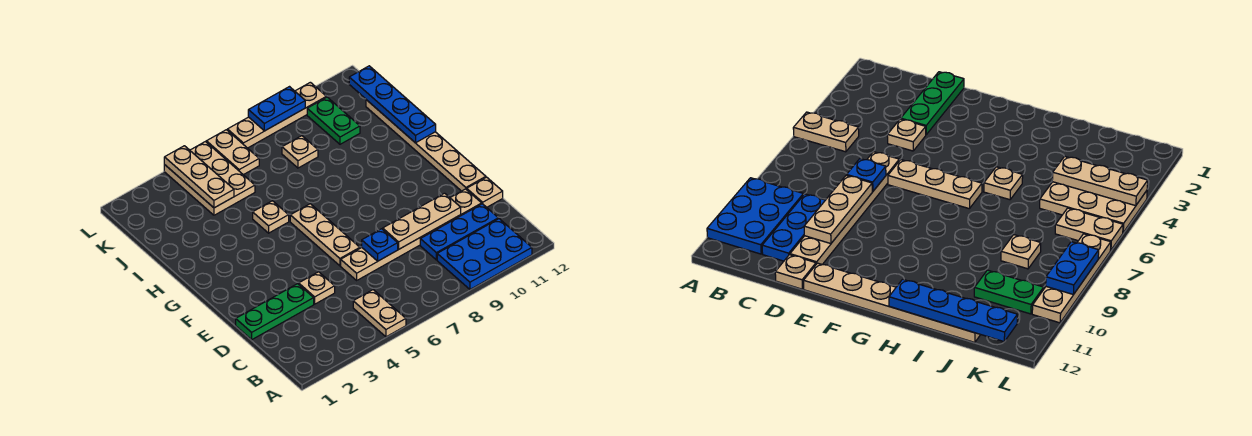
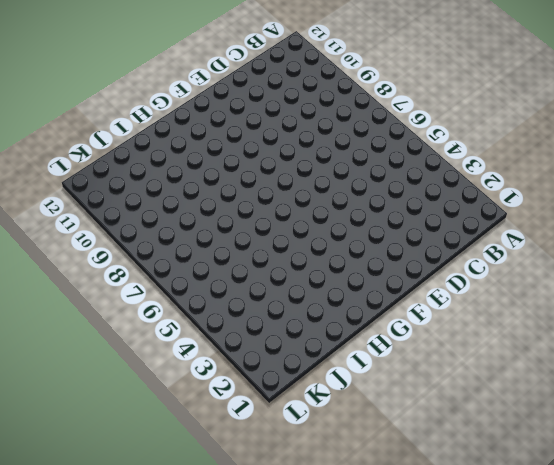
none -> tan 1x2 plate [353,290,406,337]
none -> blue 2x3 plate [437,219,532,289]
none -> blue 1x3 plate [420,204,498,260]

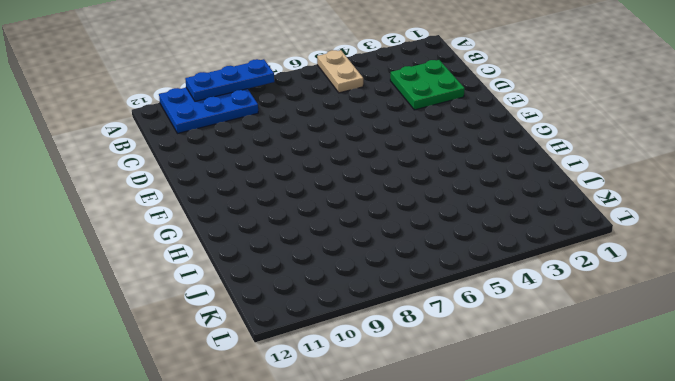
blue 1x3 plate [185,59,274,101] -> blue 1x3 plate moved to [420,204,498,260]
green 2x2 plate [390,60,465,110] -> green 1x3 plate [236,284,314,340]
none -> tan 1x1 plate [299,272,335,304]
none -> tan 1x6 plate [341,189,482,280]
none -> tan 1x1 plate [467,177,503,207]

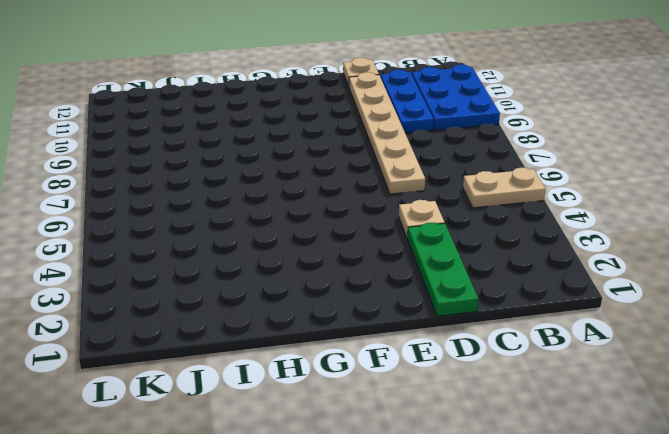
none -> tan 1x3 plate [290,204,360,266]
none -> tan 1x6 plate [366,100,486,191]
none -> tan 1x1 plate [253,201,289,233]

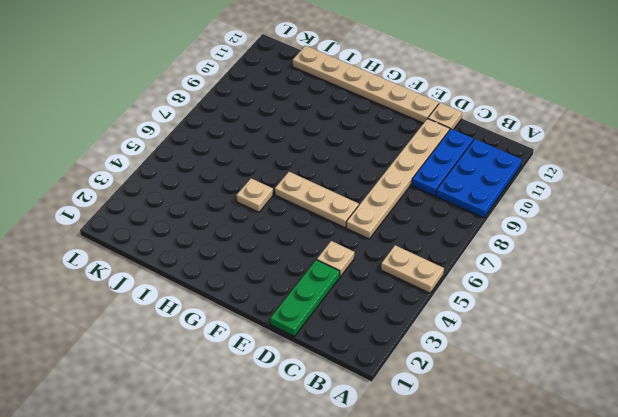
none -> tan 2x3 plate [164,142,255,215]
none -> tan 1x1 plate [282,136,318,168]
none -> green 1x2 plate [307,97,360,144]

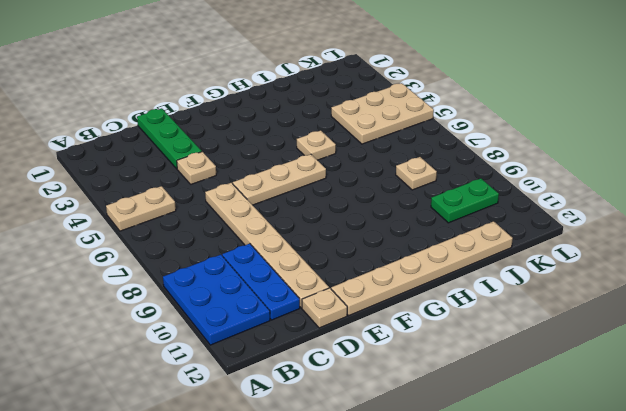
none -> tan 1x2 plate [206,130,259,175]
none -> tan 1x4 plate [227,82,326,148]
none -> blue 1x1 plate [362,229,398,261]

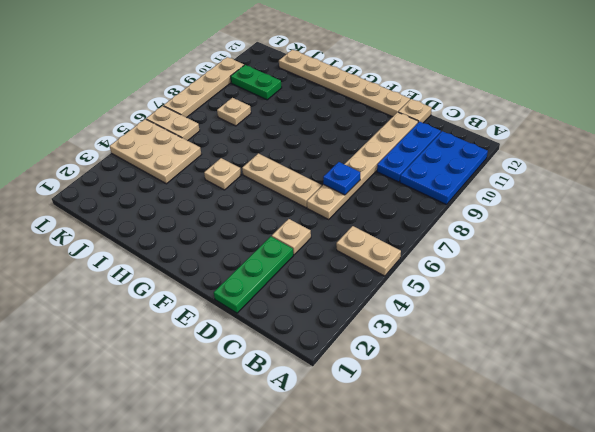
none -> tan 1x3 plate [383,193,461,249]
none -> blue 1x4 plate [349,66,436,143]
none -> tan 1x3 plate [164,146,234,208]

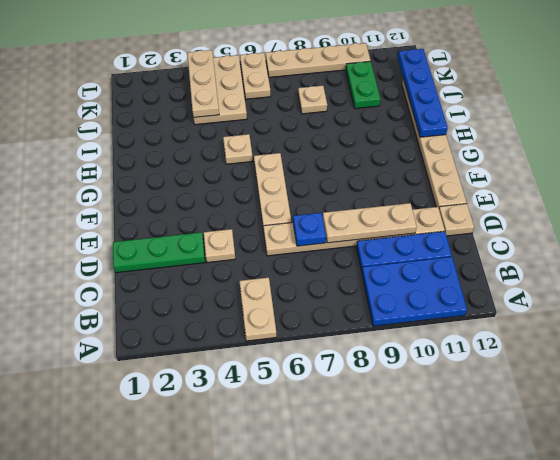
none -> blue 1x2 plate [248,87,305,131]

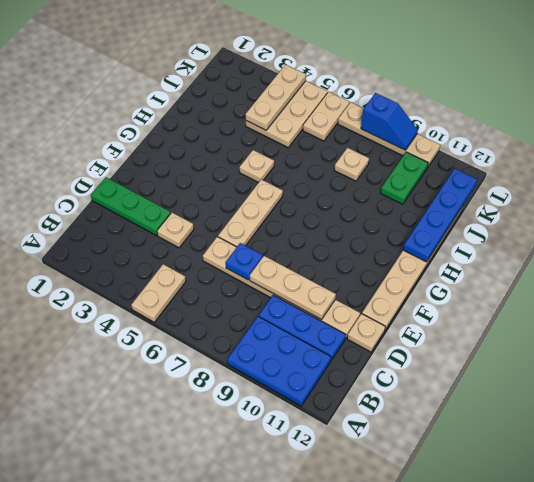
blue 1x2 slope [361,93,418,150] -> blue 1x2 plate [248,87,305,131]

